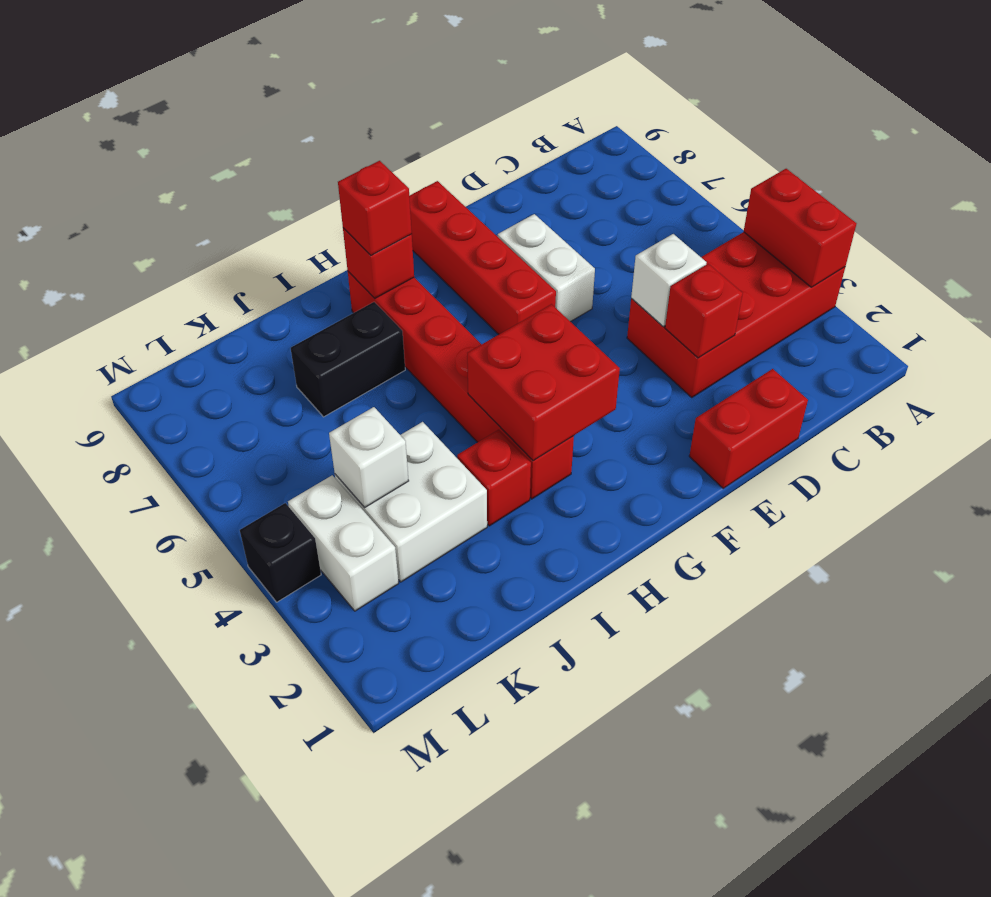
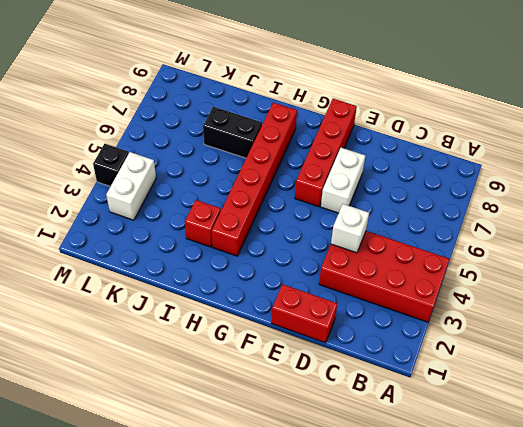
none -> white 2x2 brick [335,422,487,582]
none -> red 1x2 brick [744,169,856,287]
none -> red 1x1 brick [665,264,743,358]

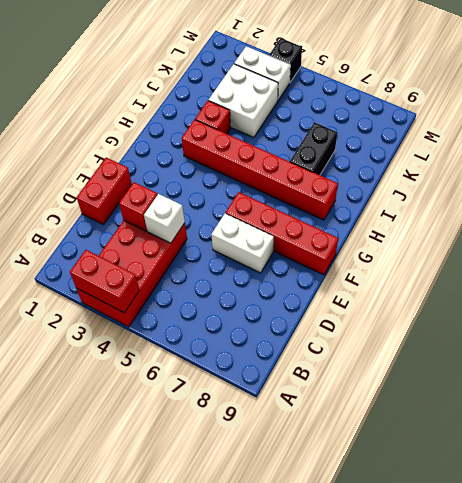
none -> red 2x2 brick [467,304,620,461]
none -> red 1x1 brick [343,228,414,298]
none -> white 1x1 brick [329,407,409,508]

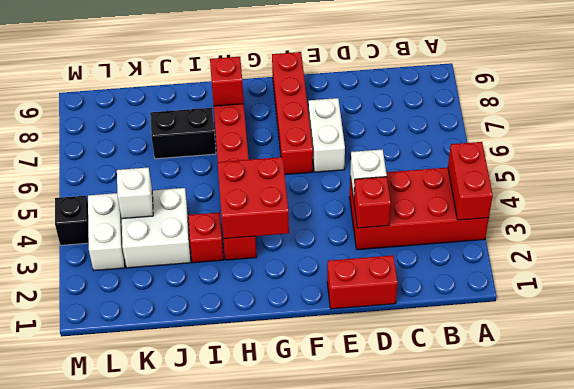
none -> red 1x1 brick [338,161,412,256]

